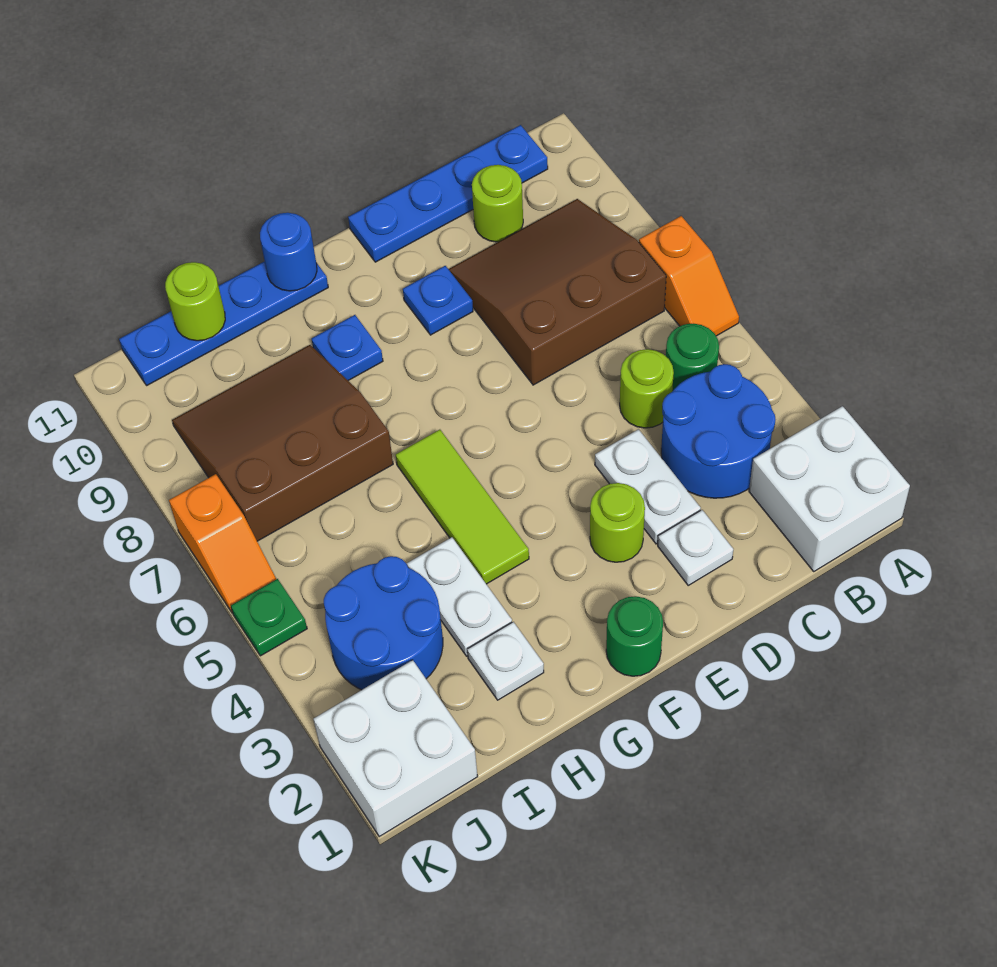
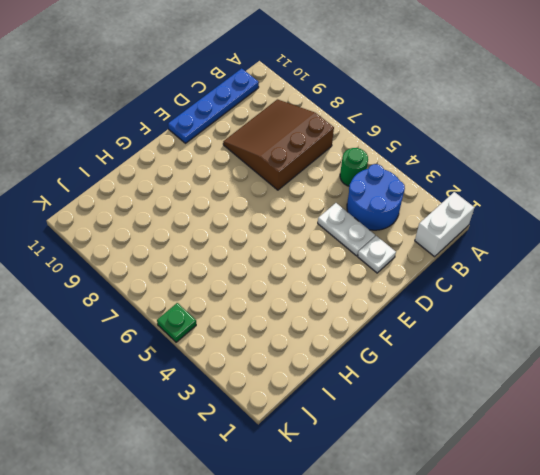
white 1x2 brick [415,192,475,257] -> white 2x2 brick [749,406,910,571]
none -> orange 1x2 slope [639,216,739,336]
none -> lime 1x1 round brick [620,349,674,428]
none -> lime 1x1 round brick [472,165,523,242]

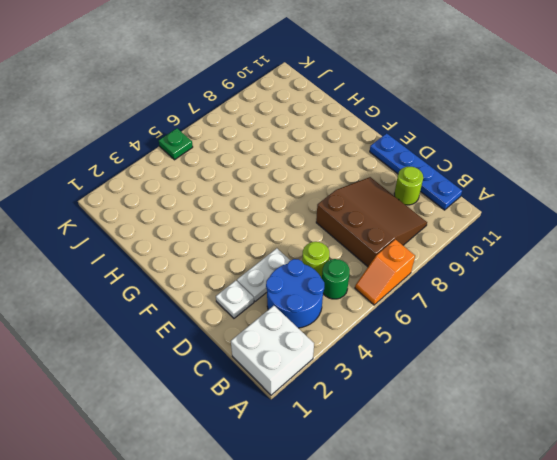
none -> lime 1x1 round brick [590,483,645,562]
none -> blue 1x1 plate [403,266,473,335]
none -> green 1x1 round brick [606,596,663,676]

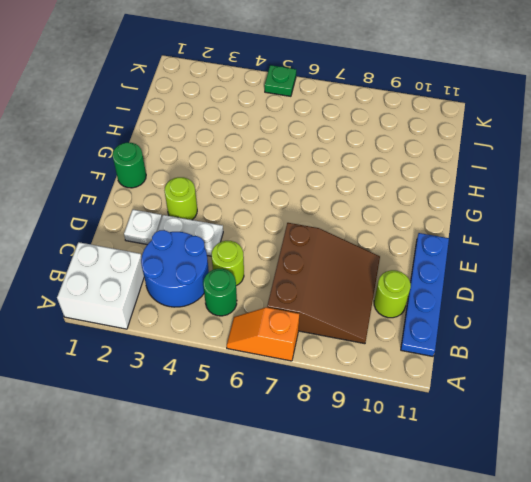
none -> blue 1x1 plate [403,266,473,335]
none -> lime 1x3 tile [396,430,529,584]
none -> blue 1x1 plate [312,315,383,381]

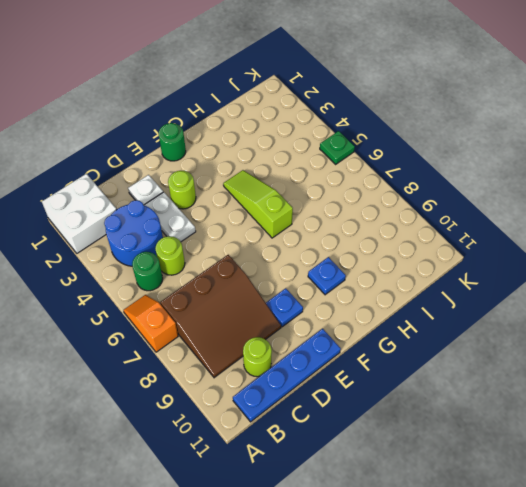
lime 1x3 slope [223,170,293,238] -> lime 1x3 tile [396,430,529,584]
none -> blue 1x4 plate [119,261,328,386]
none -> white 1x1 plate [467,622,544,700]
none -> white 1x2 plate [406,537,512,656]

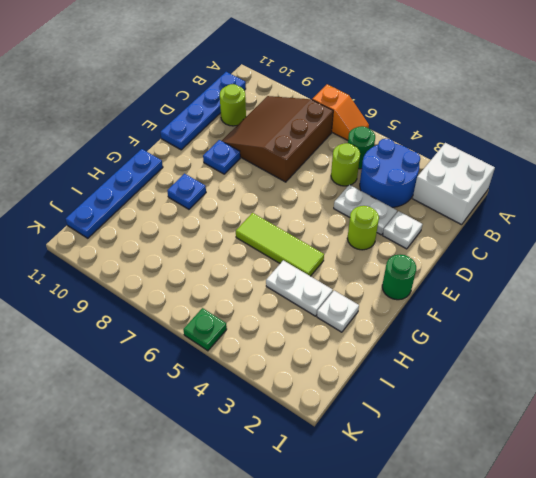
none -> brown 3x3 slope [172,345,393,541]
none -> blue 2x2 round brick [324,556,443,690]
none -> white 2x2 brick [314,660,478,836]

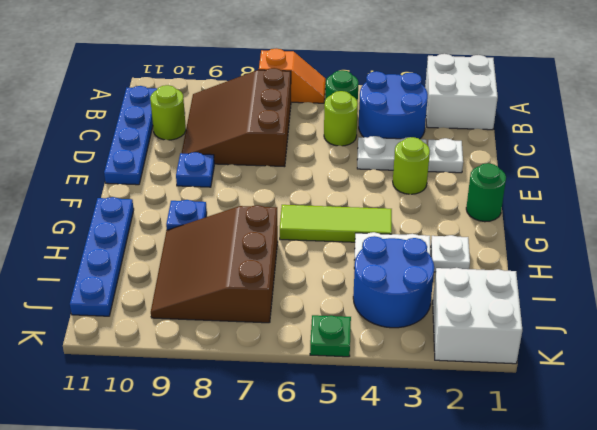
none -> orange 1x2 slope [169,474,276,613]
none -> blue 1x1 round brick [260,213,317,291]
none -> lime 1x1 round brick [165,262,225,341]

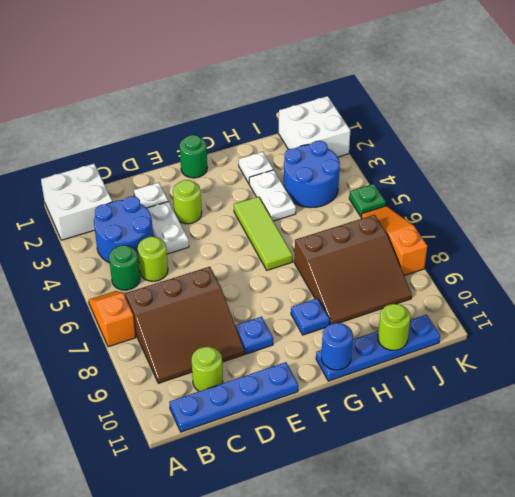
orange 1x3 slope [361,206,427,276] -> orange 1x2 slope [169,474,276,613]

